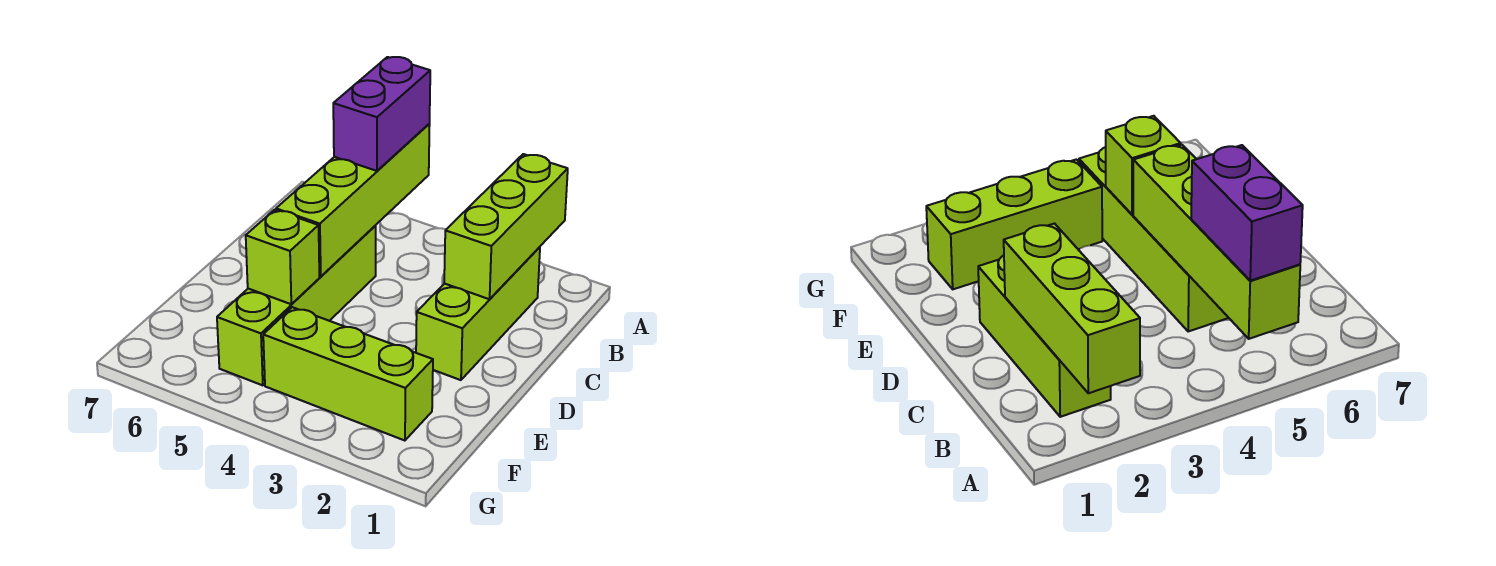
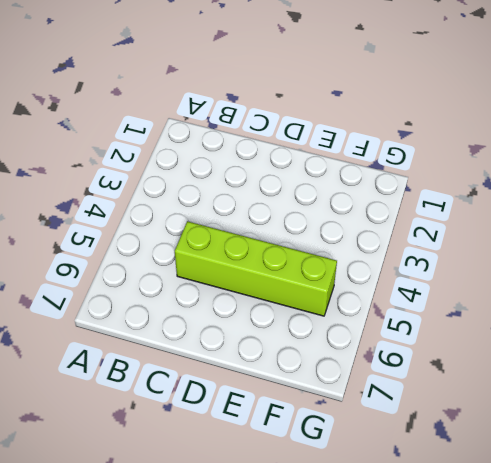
none -> lime 1x3 brick [416,247,540,380]
none -> lime 1x3 brick [263,307,433,441]

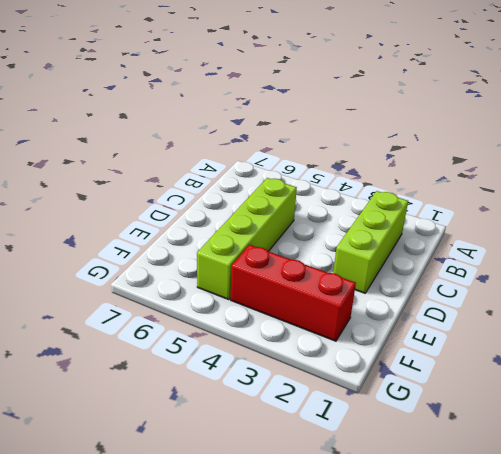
red 1x3 brick [231,245,356,341] -> lime 1x3 brick [263,307,433,441]
none -> lime 1x3 brick [444,154,568,299]
none -> lime 1x4 brick [276,124,430,276]

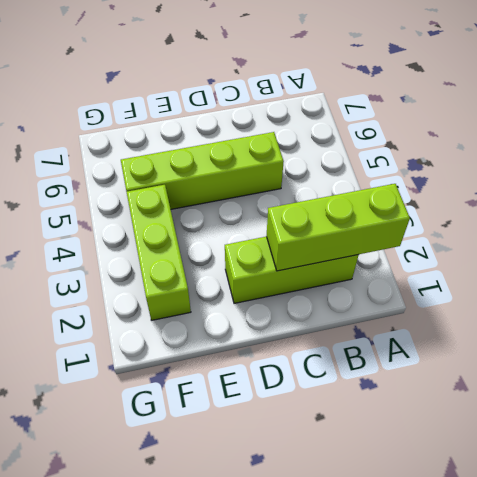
none -> lime 1x4 brick [276,124,430,276]
none -> lime 1x1 brick [246,210,319,304]

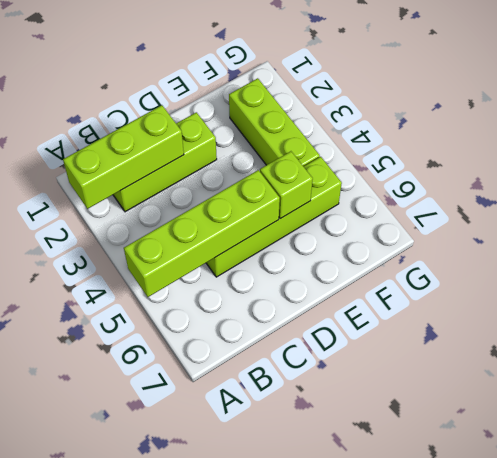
none -> purple 1x2 brick [333,57,430,171]

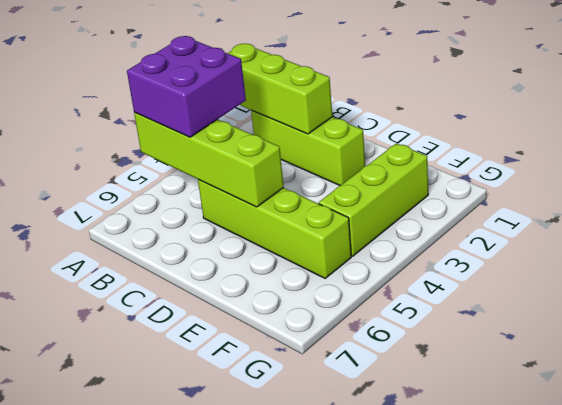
purple 2x2 brick [127,36,246,137] -> purple 1x2 brick [333,57,430,171]
none -> lime 1x1 brick [246,210,319,304]

